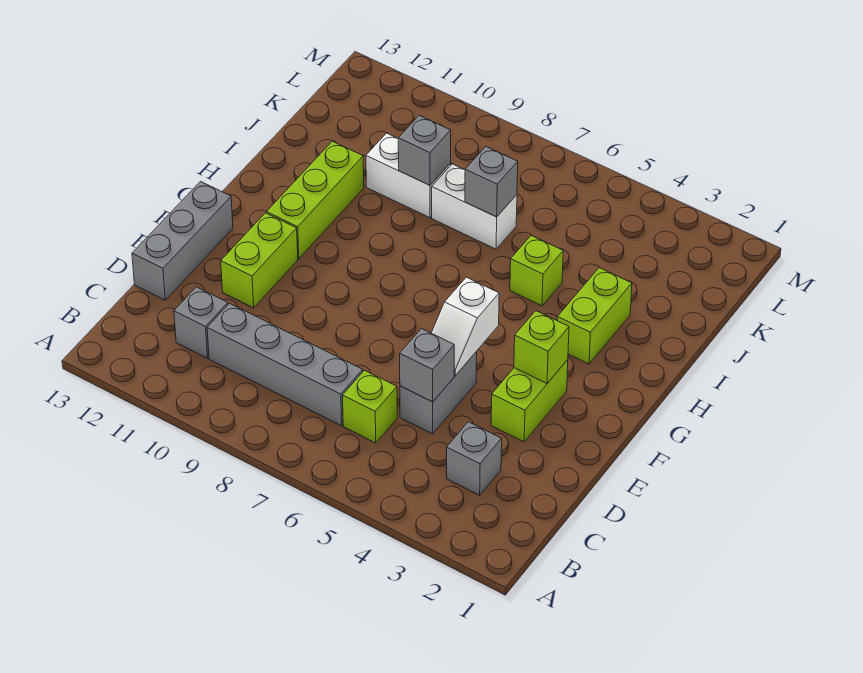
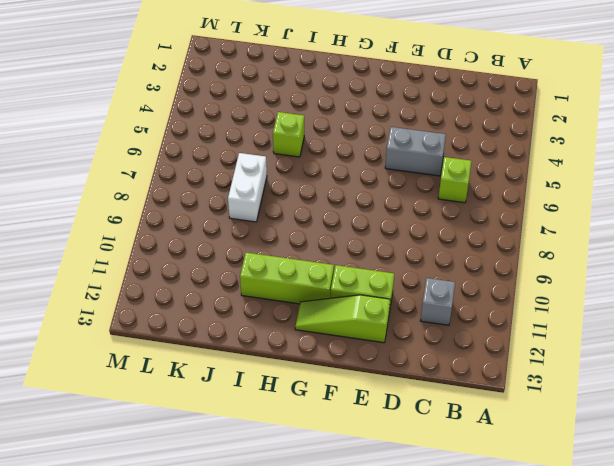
lime 1x3 slope [295,295,390,343] -> none
none -> grey 1x1 brick [447,422,502,495]
none -> grey 1x4 brick [207,303,363,426]
none -> grey 1x3 brick [132,182,233,300]

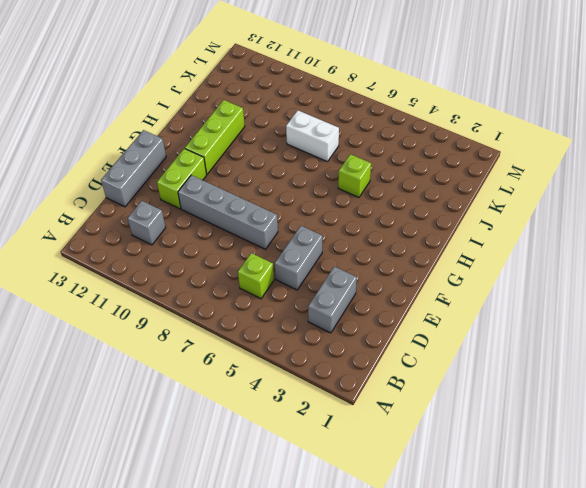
grey 1x2 brick [308,266,357,333] -> grey 1x1 brick [447,422,502,495]
grey 1x4 brick [178,175,278,249] -> grey 1x4 brick moved to [207,303,363,426]
none -> lime 1x2 brick [491,360,568,442]
none -> lime 1x2 brick [557,268,632,364]
none -> white 1x2 brick [366,133,451,218]

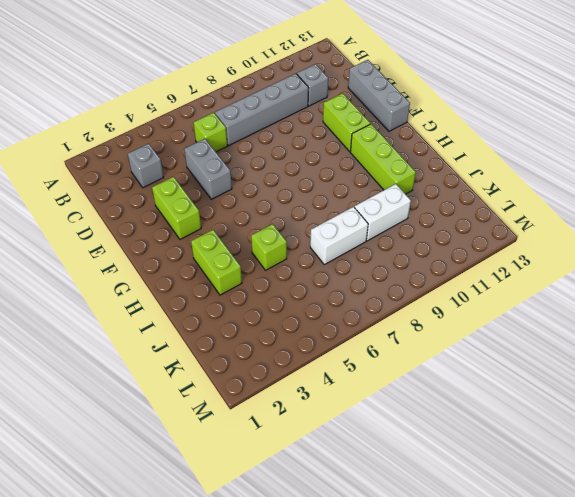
none -> grey 1x1 brick [400,329,454,402]
none -> white 1x2 slope [431,277,499,376]
none -> lime 1x1 brick [514,311,569,383]

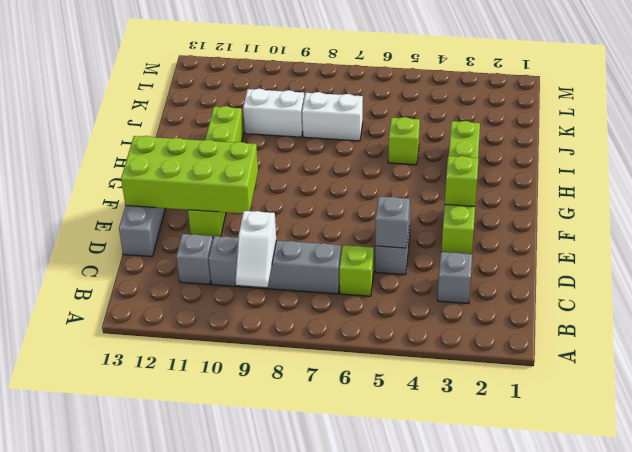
white 1x2 slope [236,211,276,287] -> white 1x2 slope moved to [431,277,499,376]
lime 2x4 brick [121,136,258,213] -> none
none -> grey 1x1 brick [465,147,518,217]
none -> grey 1x1 brick [398,115,451,185]

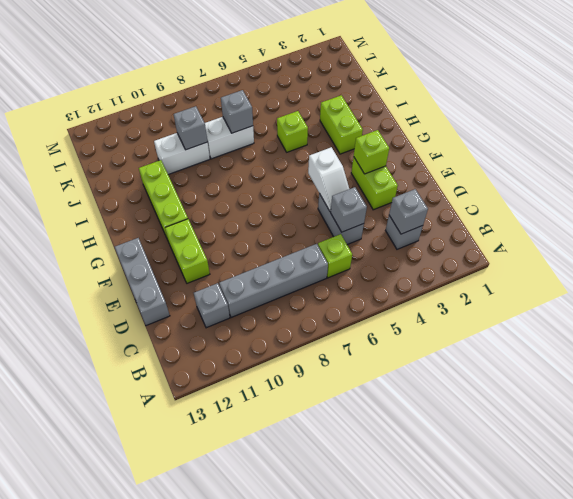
grey 1x1 brick [389,189,428,234] -> none

